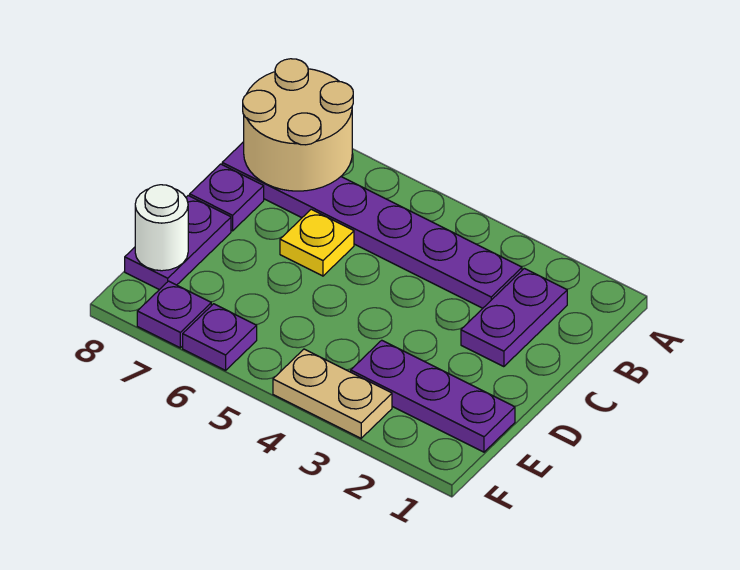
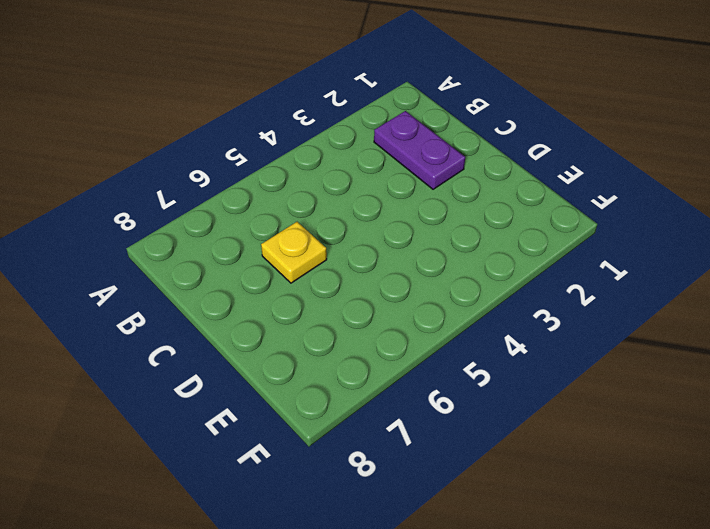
none -> purple 1x6 plate [222,142,522,308]
none -> purple 1x1 plate [190,164,264,231]

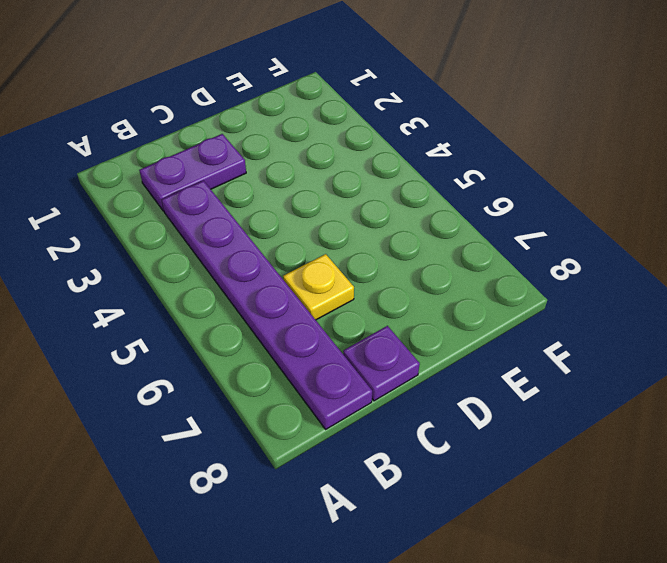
none -> purple 1x2 plate [125,196,231,290]
none -> purple 1x3 plate [351,340,515,452]

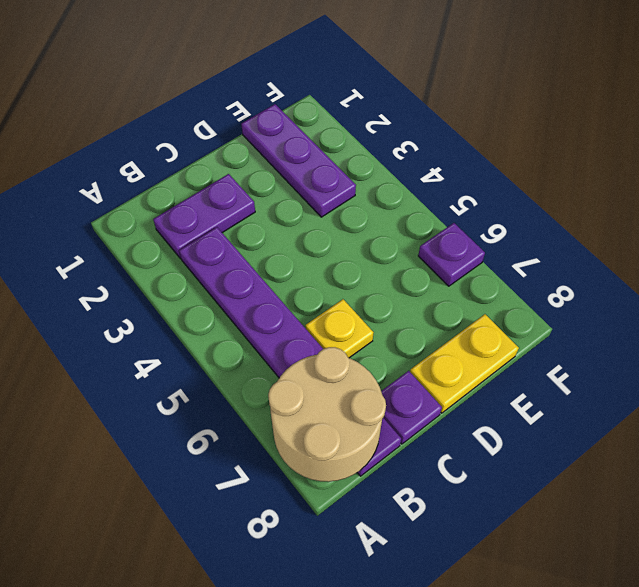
yellow 1x2 plate [410,314,519,413] -> purple 1x2 plate [125,196,231,290]
none -> tan 1x2 plate [273,349,392,438]
none -> purple 1x1 plate [137,281,211,348]

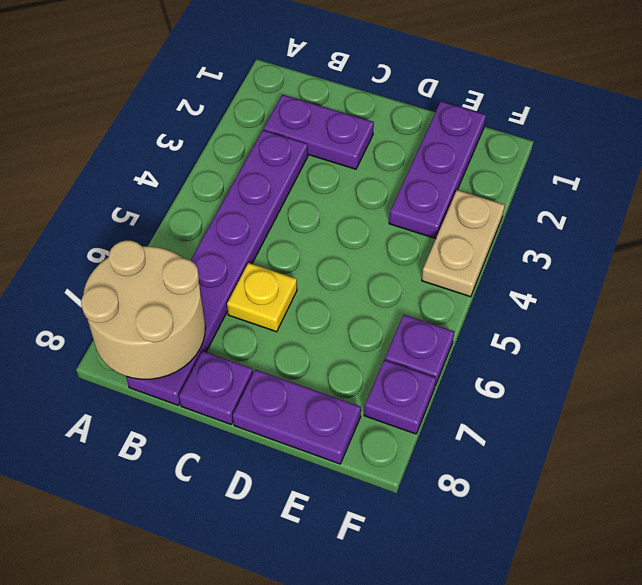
none -> white 1x1 round brick [135,185,188,271]

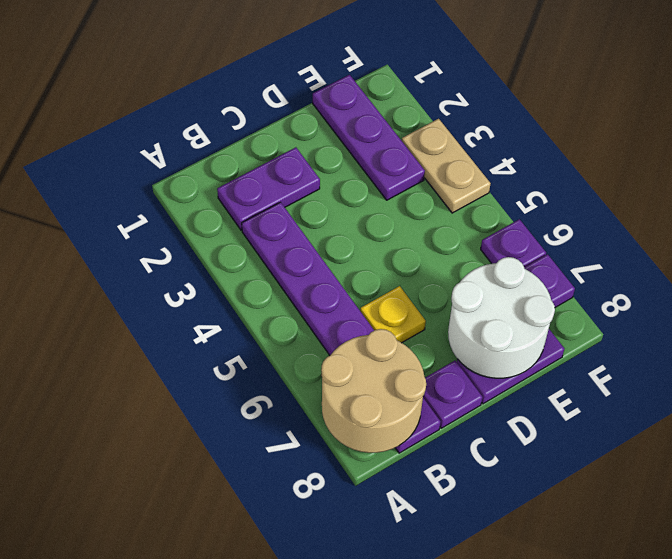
white 2x2 round brick [448,257,555,378] -> white 1x1 round brick [135,185,188,271]

